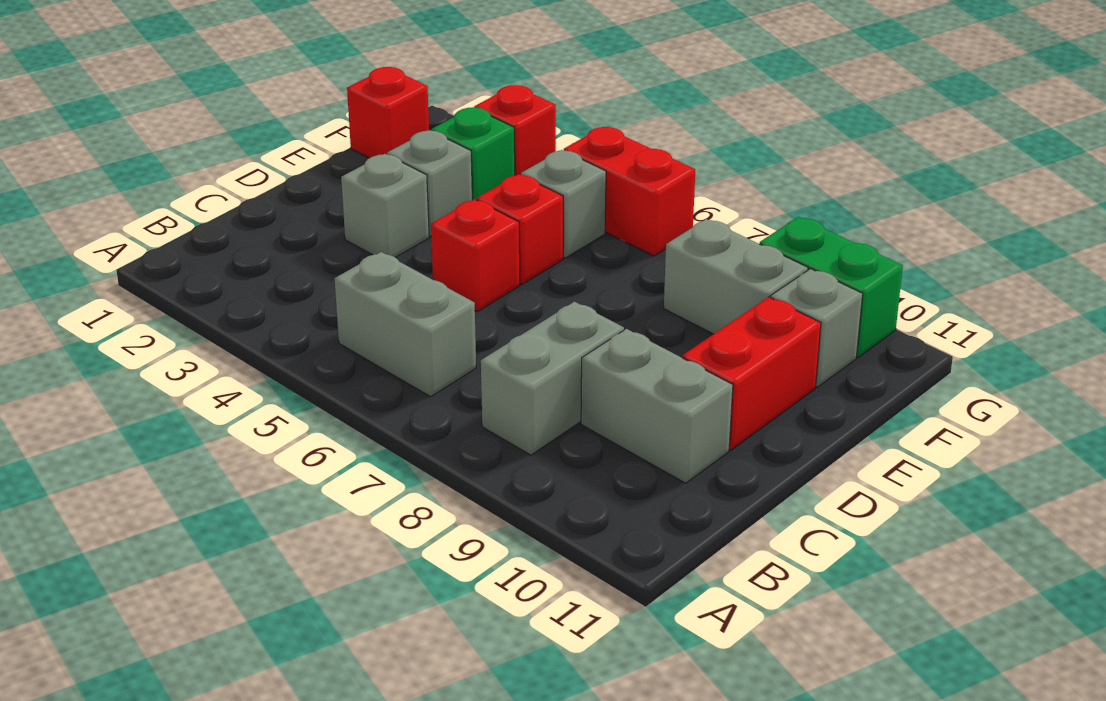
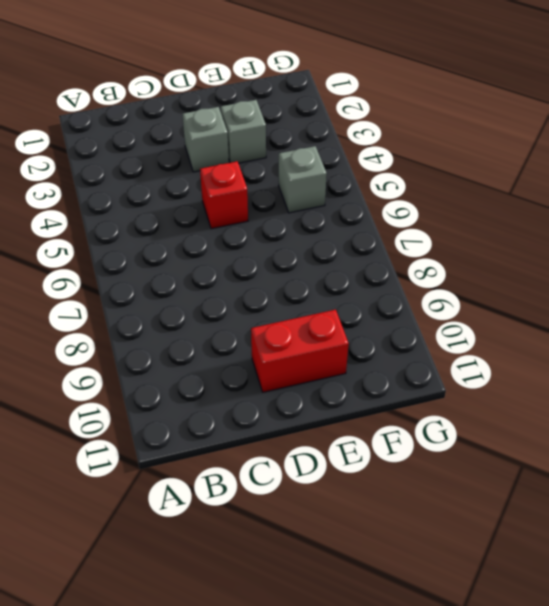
none -> grey 1x2 brick [335,252,476,397]
none -> grey 1x2 brick [481,302,624,455]
none -> grey 1x2 brick [581,329,733,483]

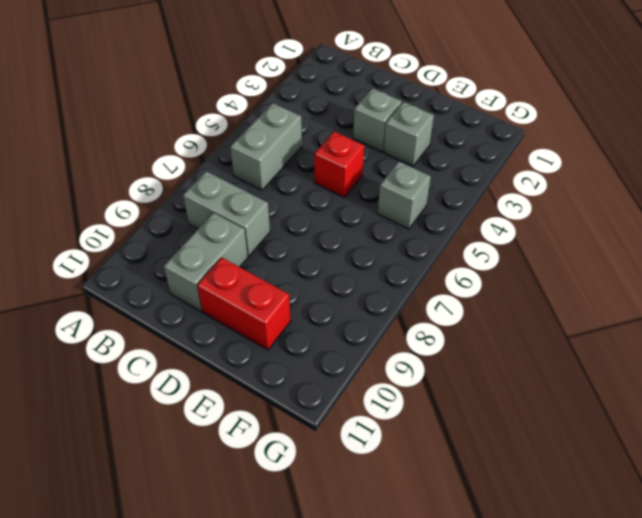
none -> red 1x1 brick [477,174,563,284]
none -> red 1x1 brick [347,67,429,158]
none -> green 1x1 brick [431,107,515,200]

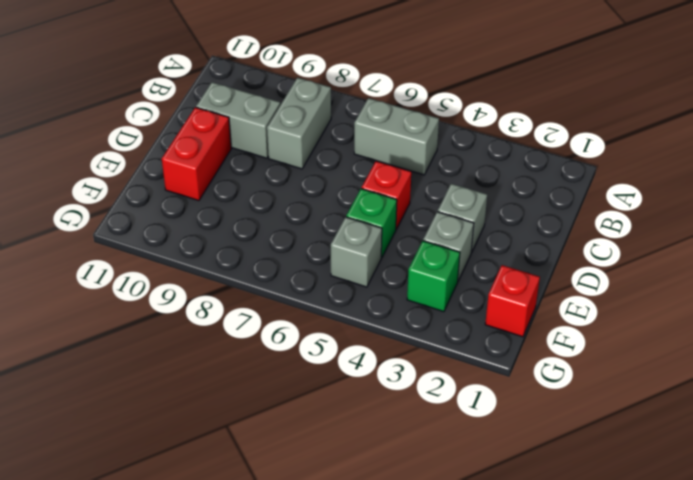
green 1x1 brick [346,189,397,258] -> red 1x1 brick [477,174,563,284]
none -> grey 1x2 brick [664,219,808,334]
none -> grey 1x1 brick [771,269,863,387]
none -> red 1x1 brick [474,85,556,175]

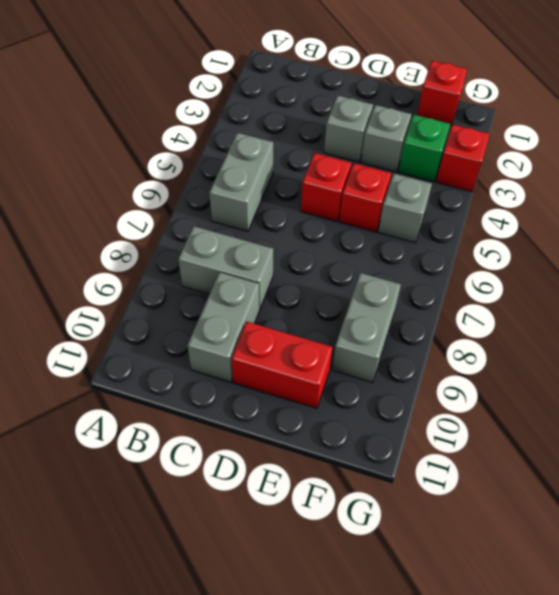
none -> grey 1x1 brick [771,269,863,387]
none -> red 1x2 brick [564,127,695,256]
none -> green 1x2 brick [760,217,903,357]

